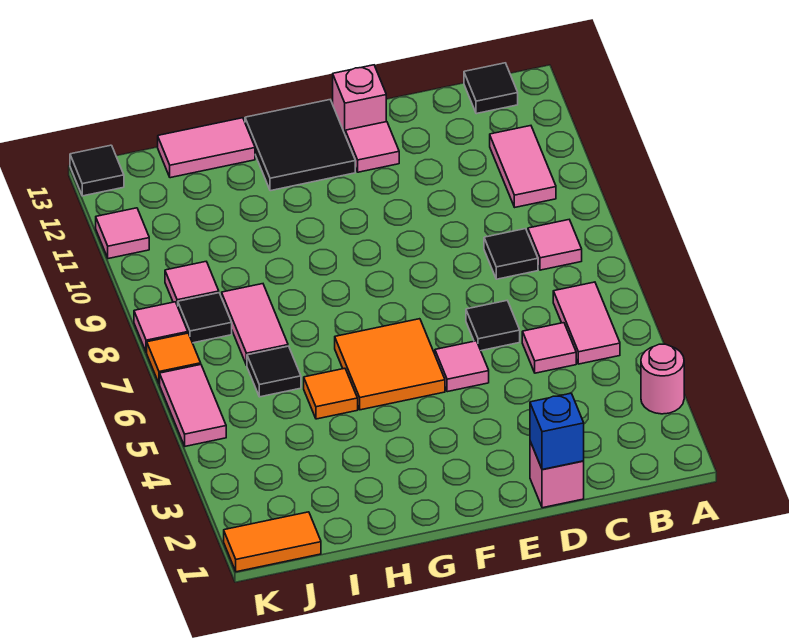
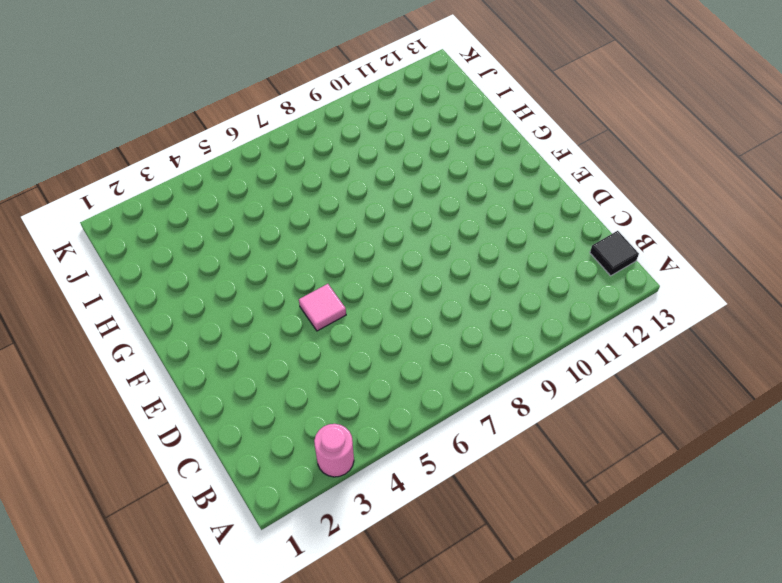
none -> pink 1x2 tile [553,282,620,364]
none -> pink 1x1 tile [528,220,582,270]
none -> pink 1x2 tile [490,126,556,207]

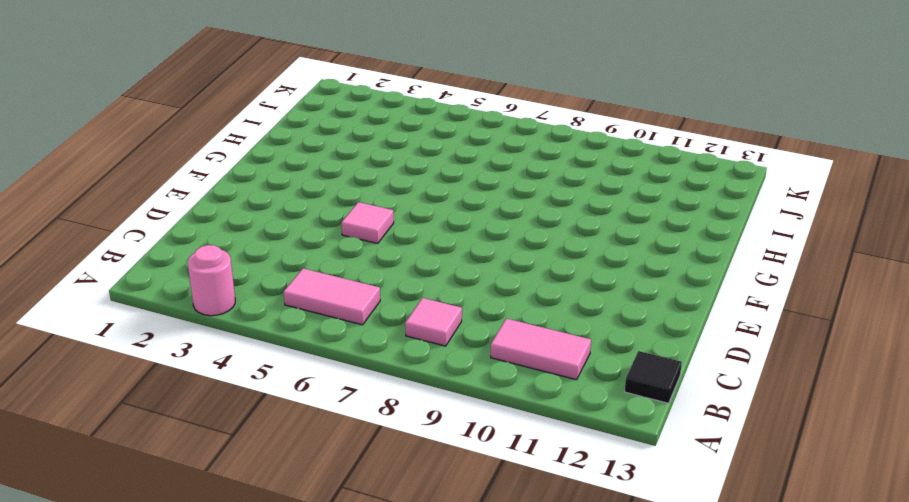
none -> pink 1x1 tile [522,323,576,373]
none -> black 1x1 tile [484,229,538,279]
none -> pink 1x1 brick [530,442,584,508]

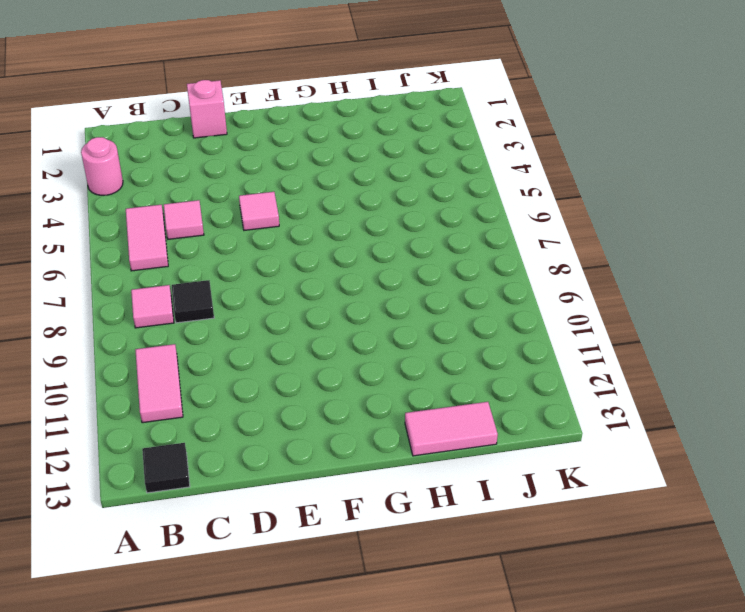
none -> black 1x1 tile [466,301,520,351]
none -> pink 1x1 tile [345,122,399,172]
none -> pink 1x1 brick [333,65,386,133]

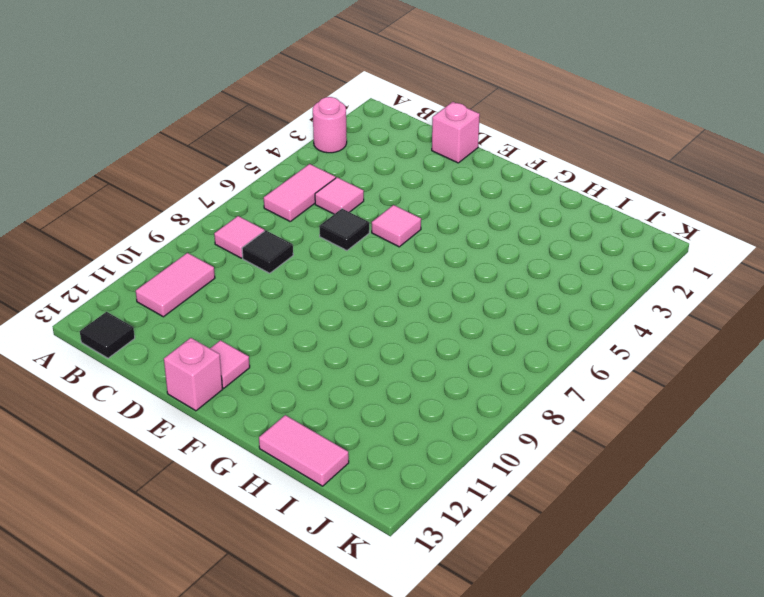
none -> orange 2x2 tile [335,319,445,410]
none -> black 2x2 tile [245,100,355,191]
none -> orange 1x1 tile [304,368,358,419]

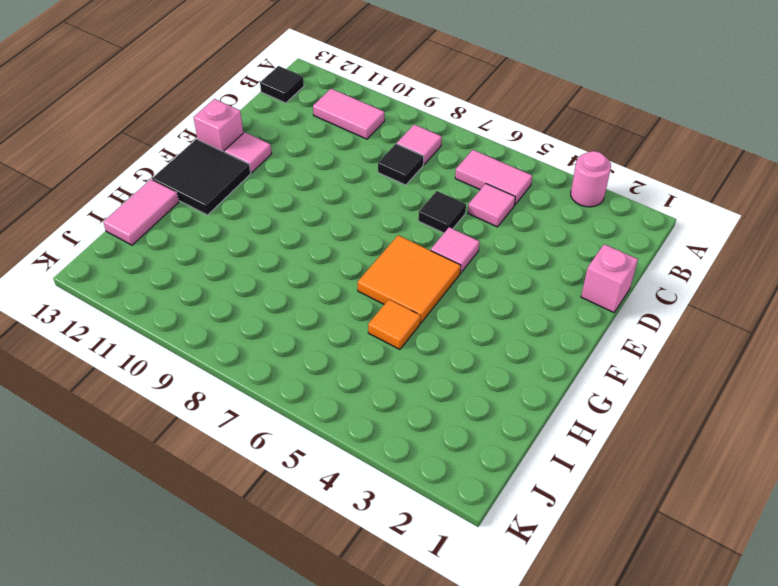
none -> black 1x1 tile [247,346,301,397]
none -> pink 1x2 tile [222,284,288,365]
none -> orange 1x2 tile [224,512,321,572]

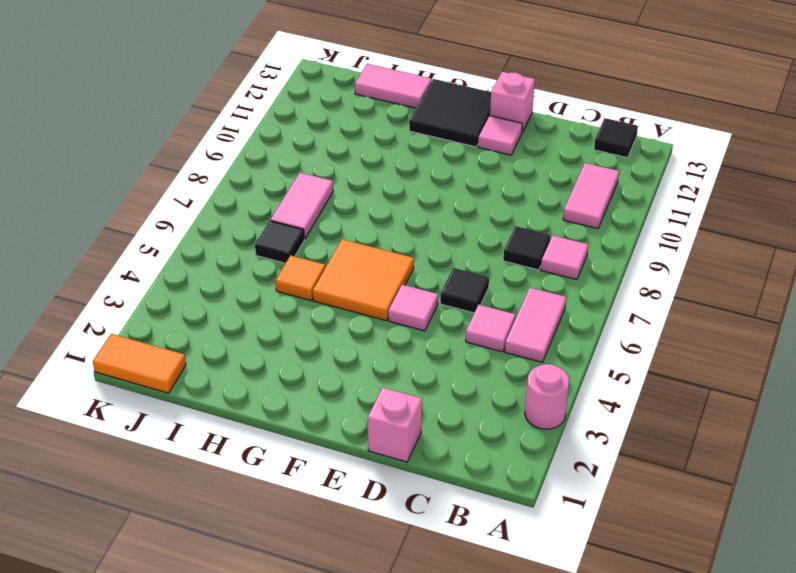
none -> black 1x1 tile [178,293,232,343]
none -> pink 1x1 tile [165,262,219,306]
none -> pink 1x2 tile [160,365,226,446]

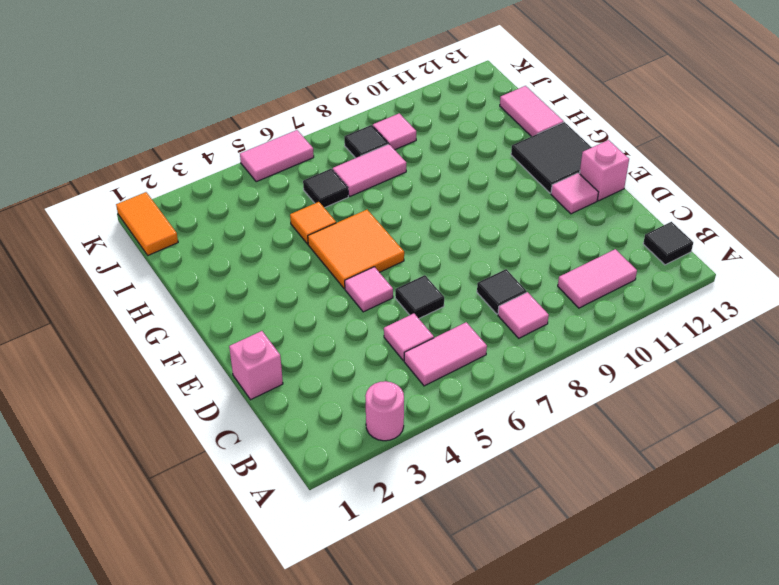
none -> orange 1x1 tile [147,333,201,384]
none -> pink 1x1 tile [134,302,188,353]
none -> pink 1x1 tile [96,208,149,259]

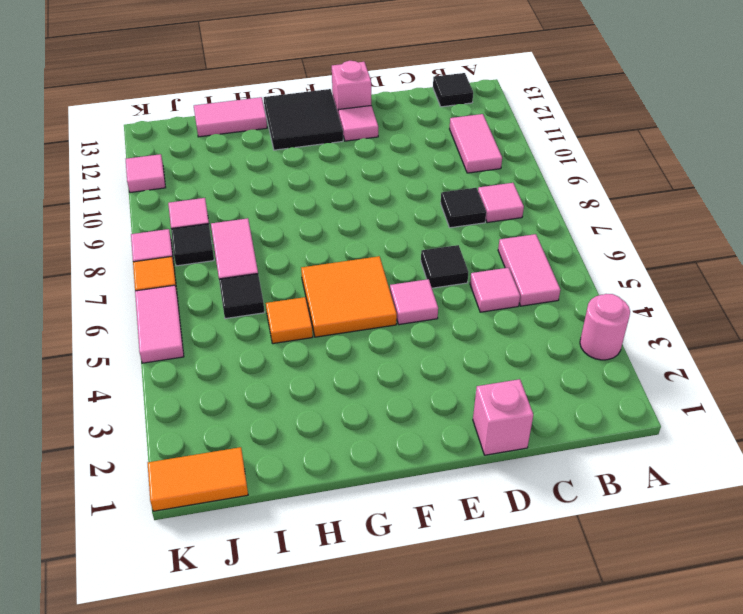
none -> black 1x1 tile [70,145,124,196]
none -> blue 1x1 brick [530,393,584,470]

